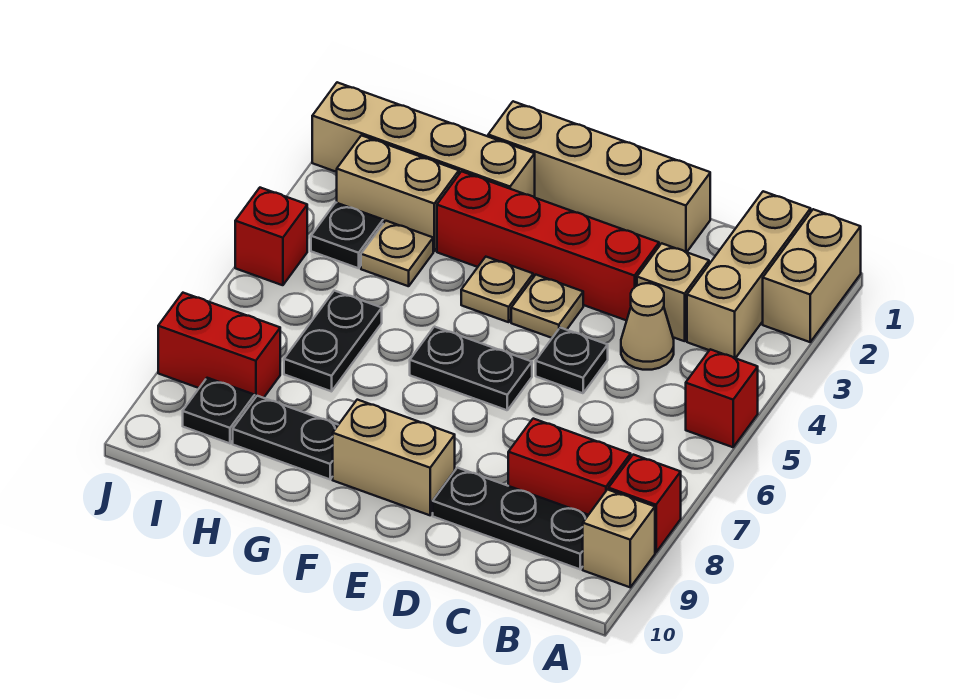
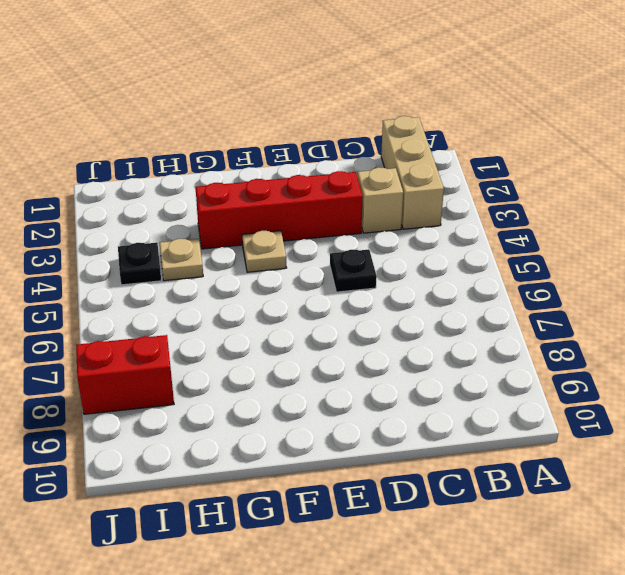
none -> tan 1x2 brick [763,209,861,342]
none -> red 1x1 brick [686,349,758,447]
none -> red 1x1 brick [609,455,681,552]

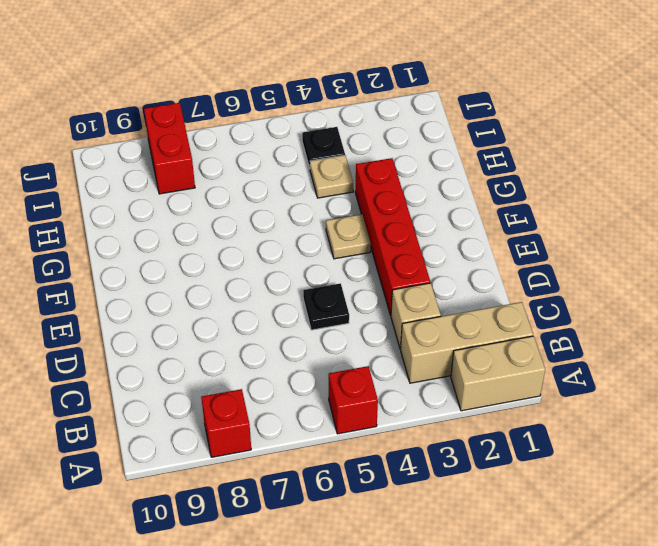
none -> tan 1x1 brick [583,490,655,587]
none -> red 1x2 brick [508,419,631,515]
none -> black 1x3 plate [433,468,588,569]

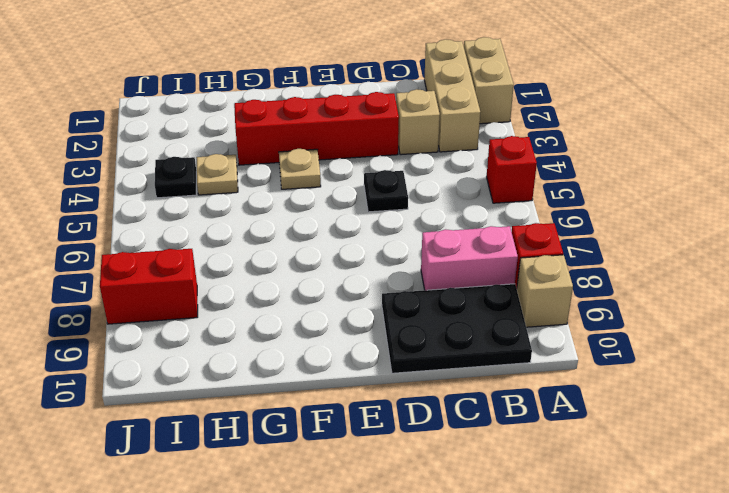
pink 1x2 brick [421,226,518,290] -> red 1x2 brick [508,419,631,515]
black 2x3 plate [382,284,532,373] -> black 1x3 plate [433,468,588,569]
none -> tan 1x1 cone [621,283,674,370]
none -> tan 1x4 brick [488,101,710,252]
none -> tan 1x1 plate [511,275,583,338]

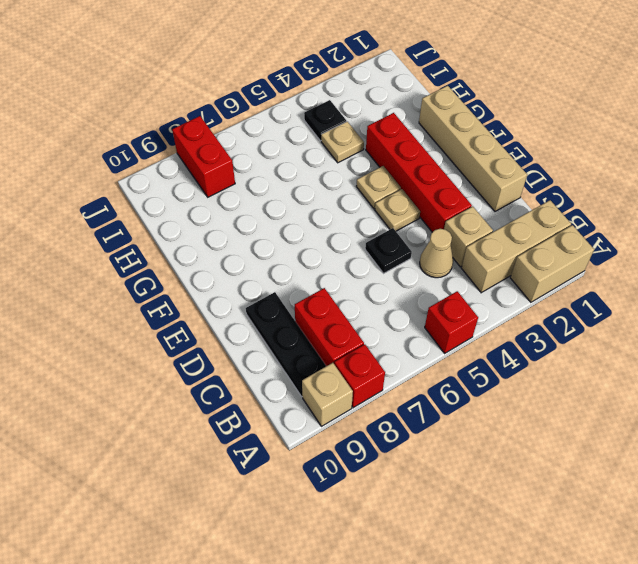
none -> black 1x2 plate [410,327,532,410]
none -> tan 1x2 brick [333,400,455,515]
none -> tan 1x4 brick [312,82,535,198]

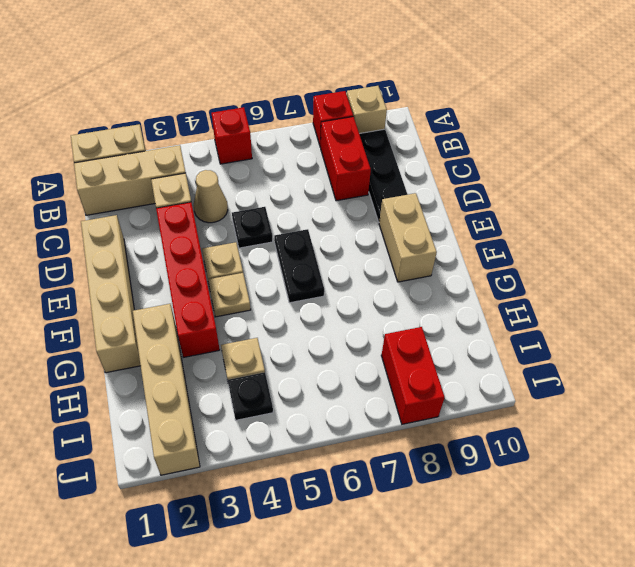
none -> black 1x2 plate [233,396,338,479]
none -> tan 1x2 brick [337,135,459,251]
none -> black 1x2 plate [284,291,382,391]

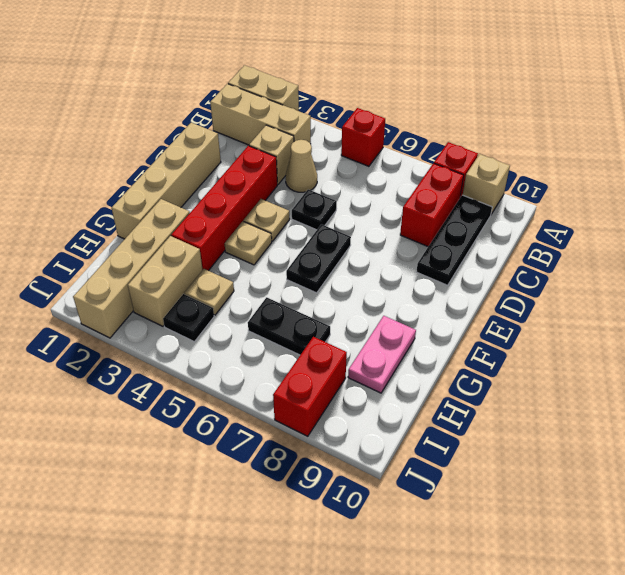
pink 1x2 plate [348,316,416,393] -> black 1x2 plate [233,396,338,479]
none -> tan 1x2 brick [333,400,455,515]
none -> black 1x1 plate [183,378,255,443]
none -> red 1x1 brick [235,188,307,285]

